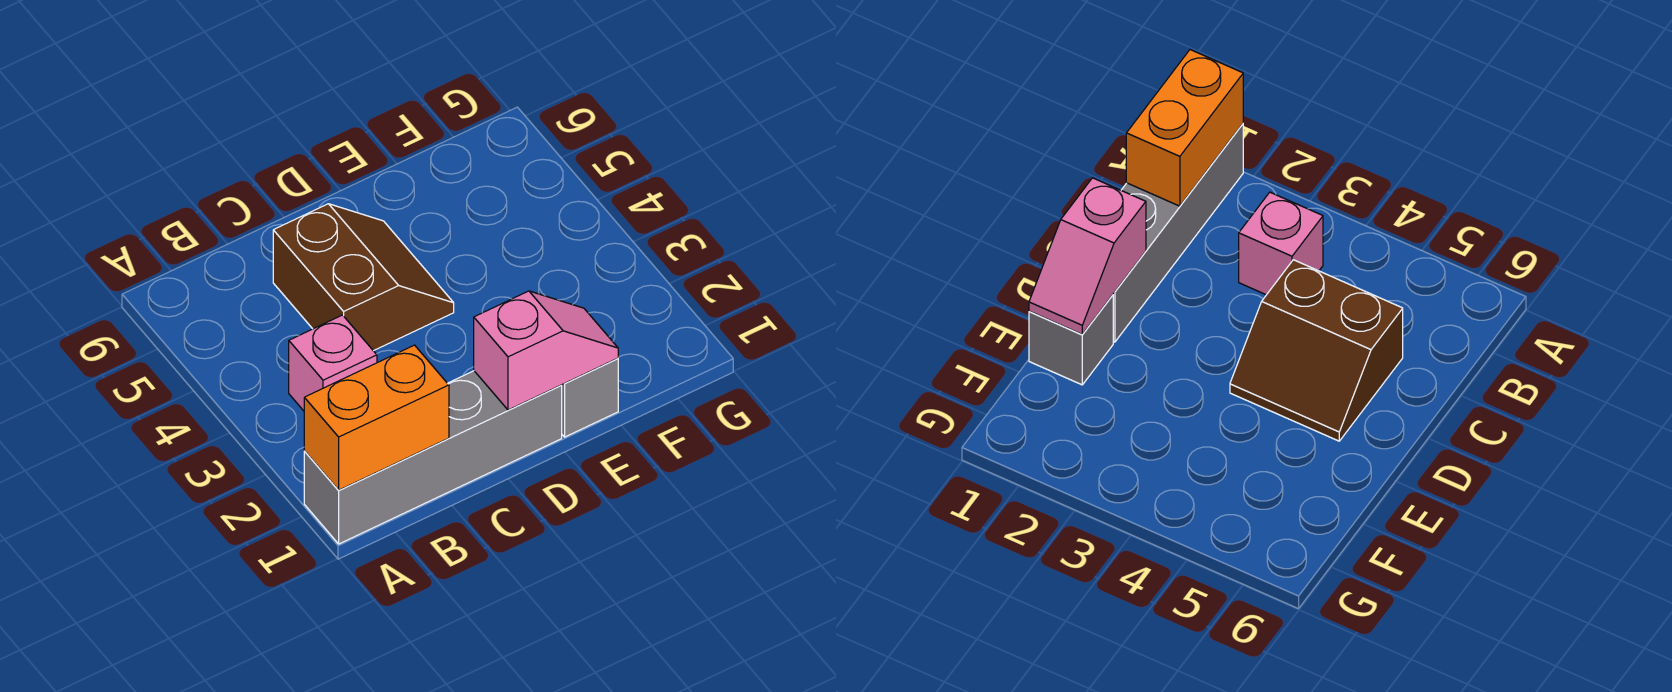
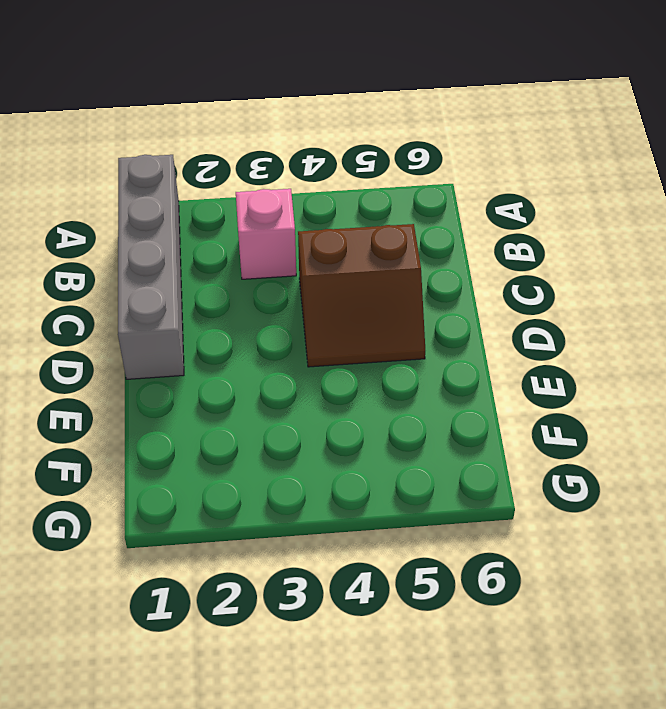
none -> grey 1x1 brick [562,358,618,437]
none -> orange 1x2 brick [304,345,449,490]

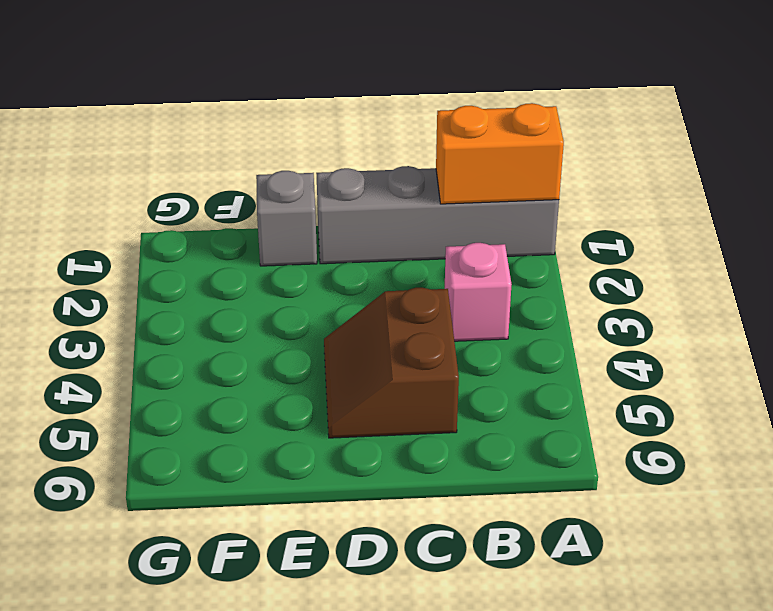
none -> pink 1x2 slope [474,291,618,410]

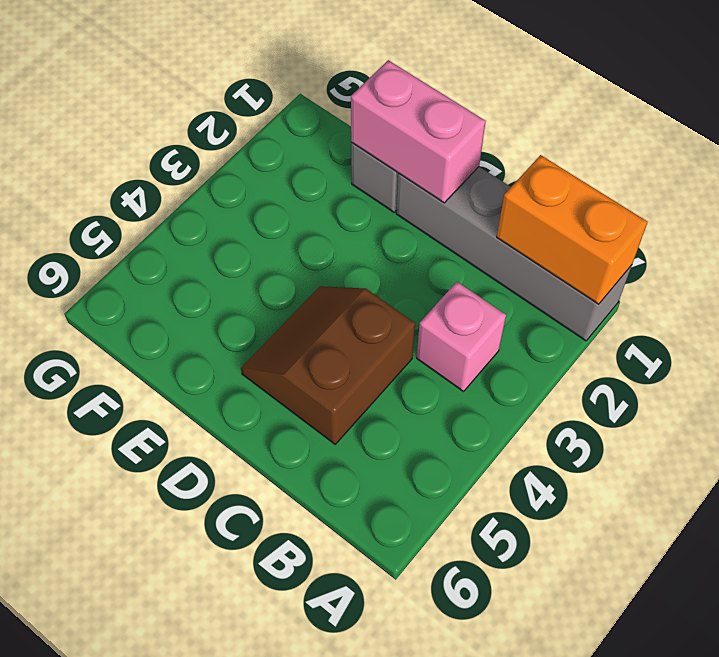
pink 1x2 brick [351,60,486,203] -> pink 1x2 slope [474,291,618,410]

